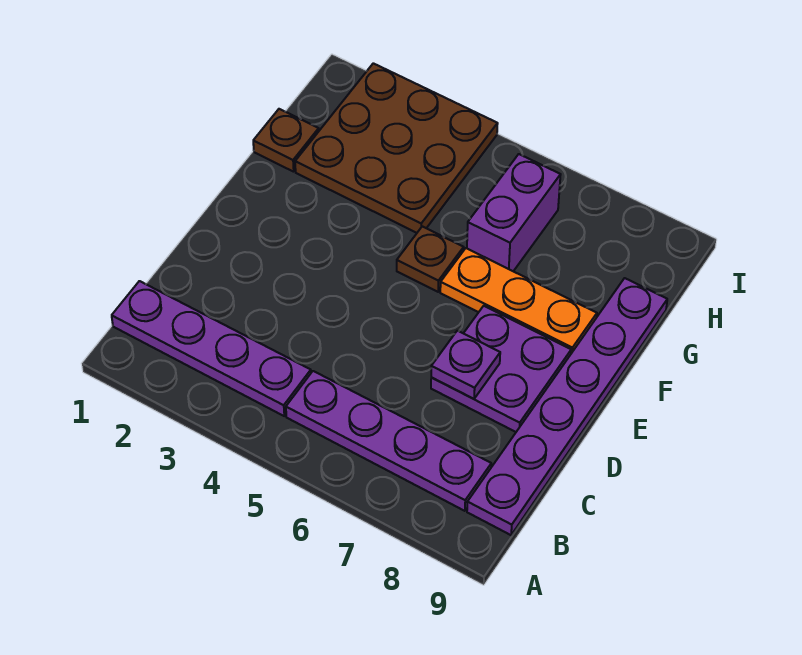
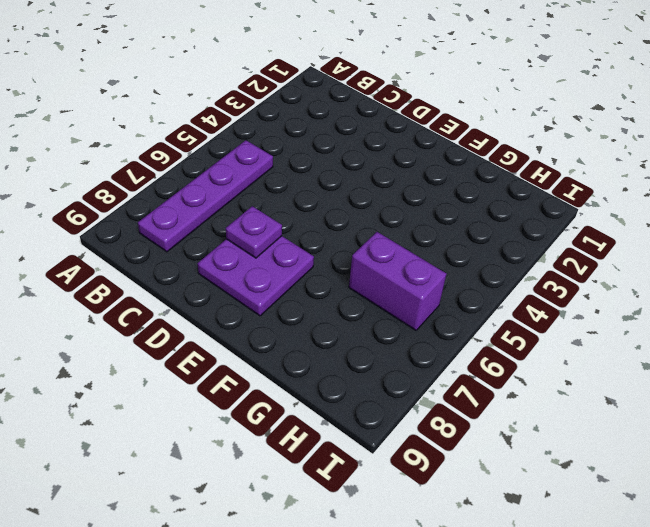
none -> purple 1x4 plate [112,281,311,416]
none -> purple 1x6 plate [467,278,667,535]

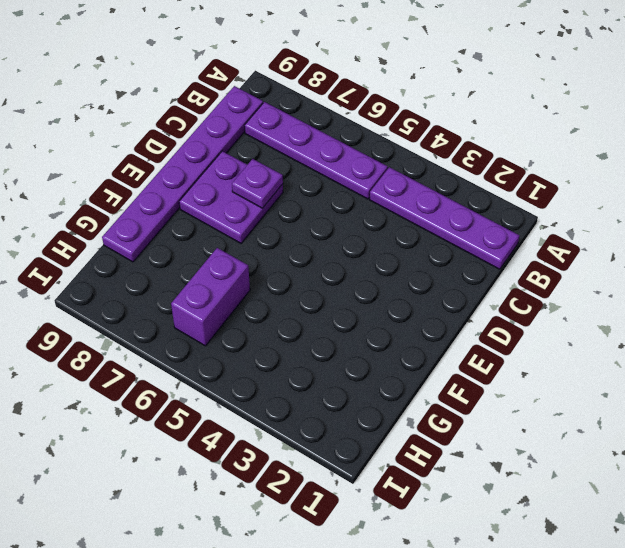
none -> brown 1x1 plate [397,226,464,292]
none -> orange 1x3 plate [440,248,597,353]

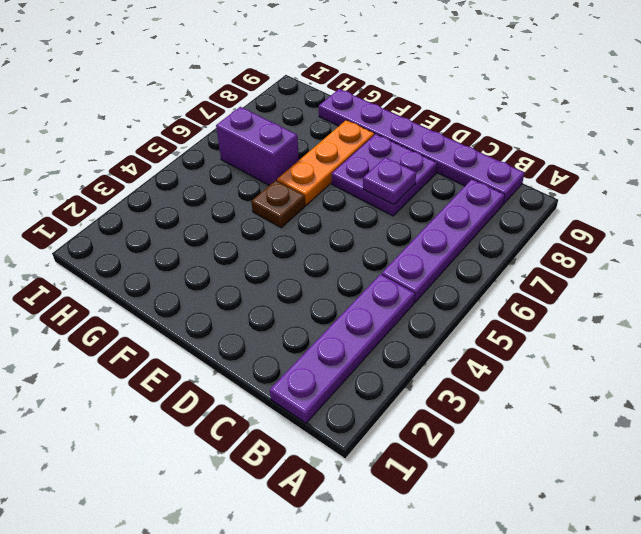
none -> brown 1x1 plate [253,109,319,172]
none -> brown 3x3 plate [295,63,498,233]

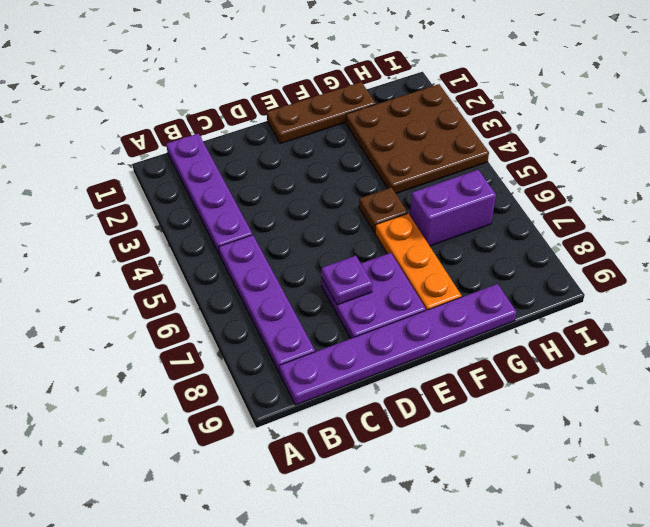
brown 1x3 plate [267,82,376,144] -> brown 1x1 plate [253,109,319,172]

